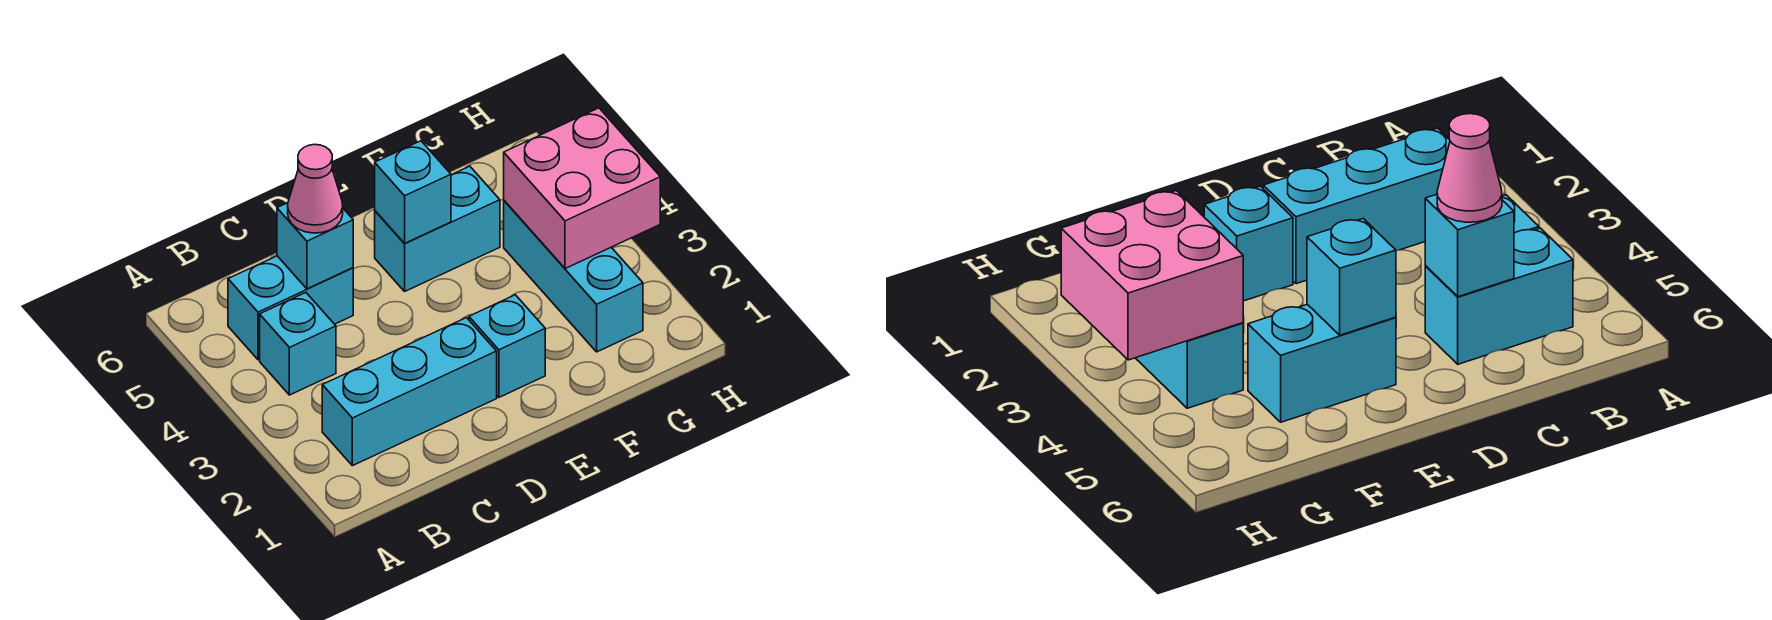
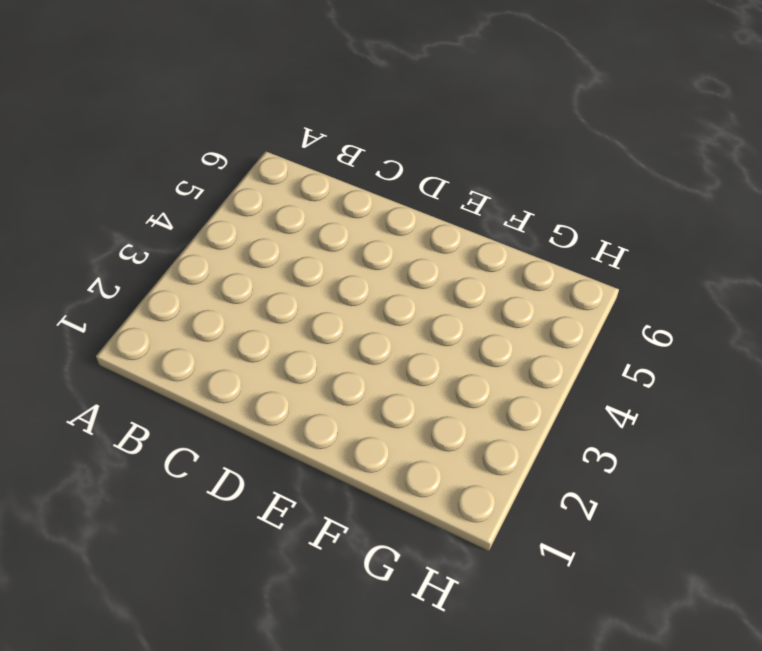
none -> cyan 1x3 brick [322,318,497,466]
none -> cyan 1x1 brick [260,293,336,395]

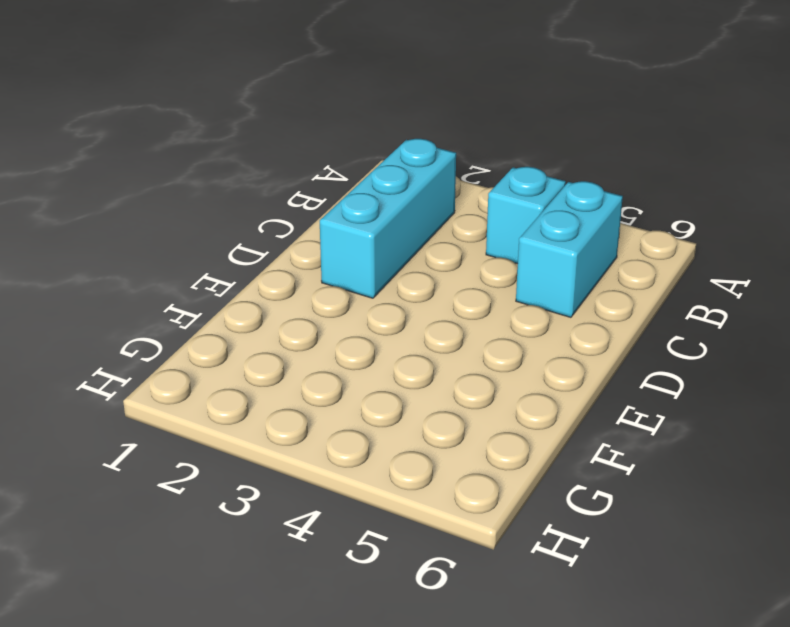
none -> cyan 1x1 brick [469,295,545,397]
none -> cyan 1x2 brick [375,166,500,291]

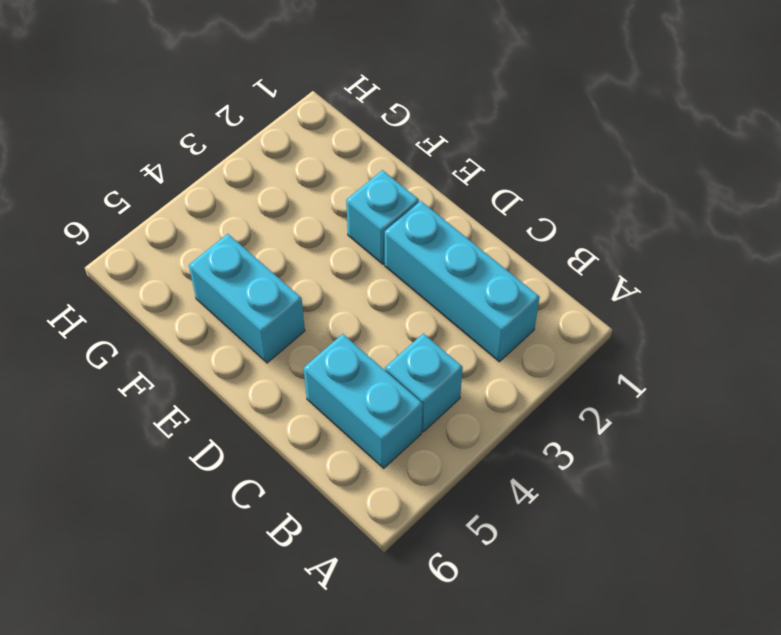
none -> cyan 1x3 brick [504,201,643,352]
none -> cyan 1x1 brick [277,203,353,289]

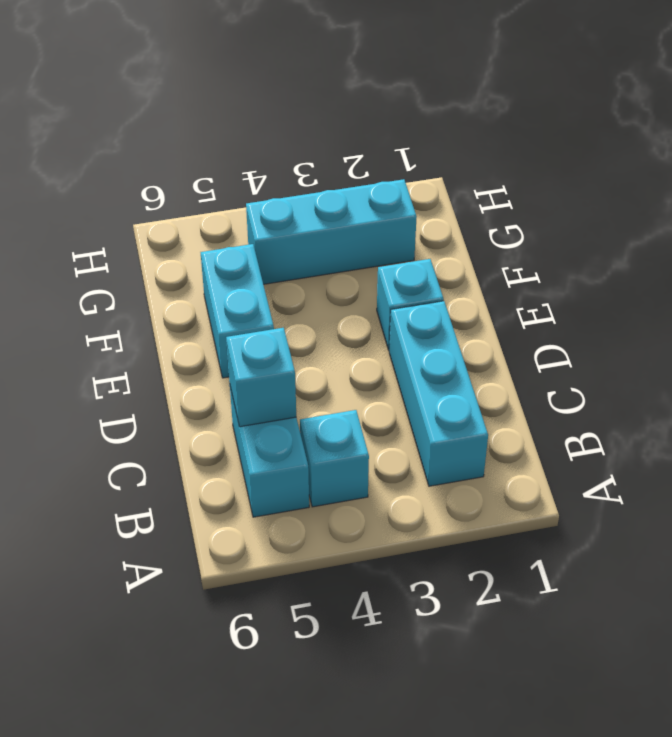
none -> cyan 1x1 brick [375,141,451,243]
none -> pink 2x2 brick [504,108,660,269]

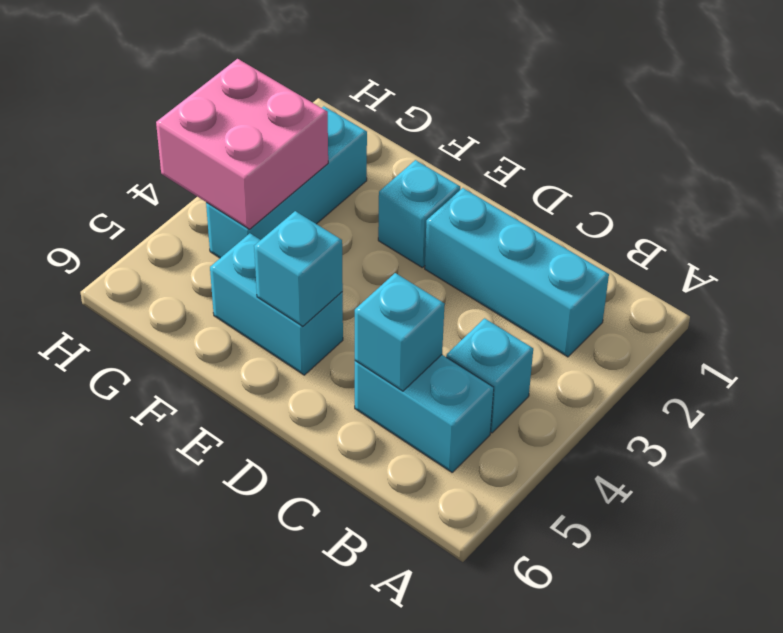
none -> pink 1x1 cone [288,144,343,233]

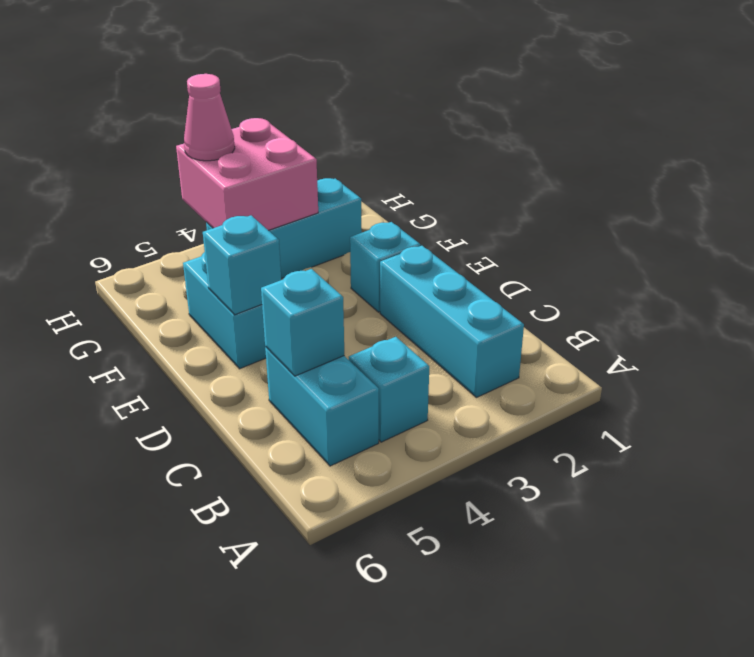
pink 1x1 cone [184,74,235,161] -> pink 1x1 cone moved to [288,144,343,233]

